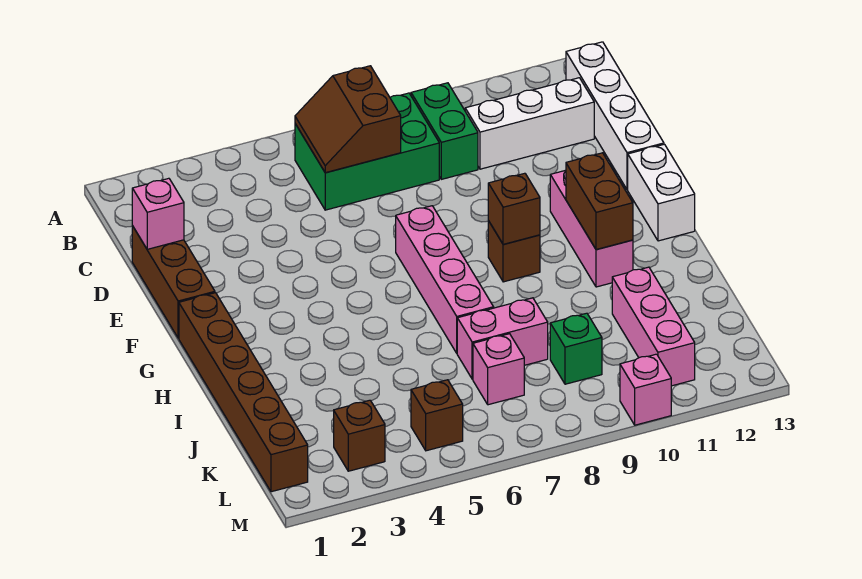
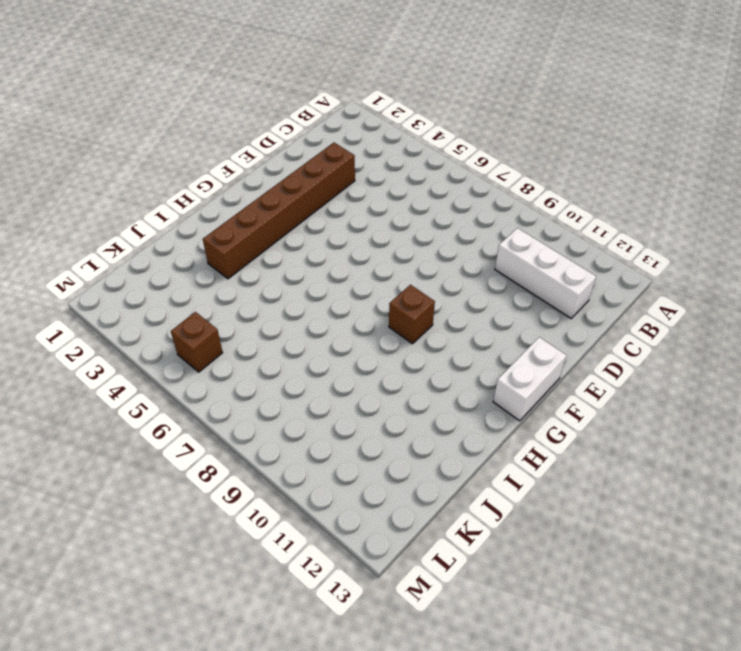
brown 1x6 brick [203,143,355,279] -> brown 1x6 brick moved to [179,293,308,492]
none -> green 2x3 brick [295,93,439,210]
none -> green 1x2 brick [411,83,478,179]
none -> white 1x4 brick [566,42,664,190]

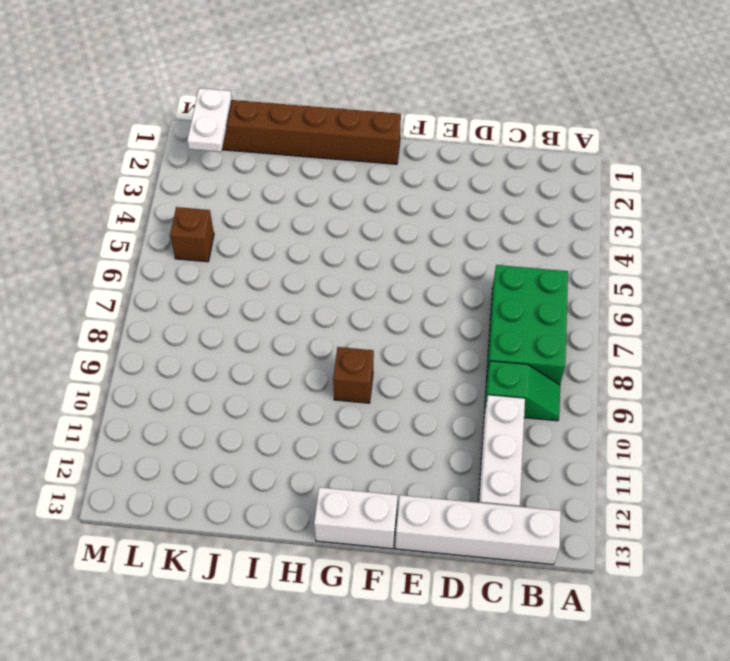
green 1x2 slope [484,361,560,421] -> green 1x2 brick [411,83,478,179]
white 1x2 plate [187,88,232,152] -> none
none -> brown 1x3 brick [132,226,215,338]
none -> pink 1x4 brick [396,206,494,353]
none -> pink 1x3 brick [550,170,633,287]

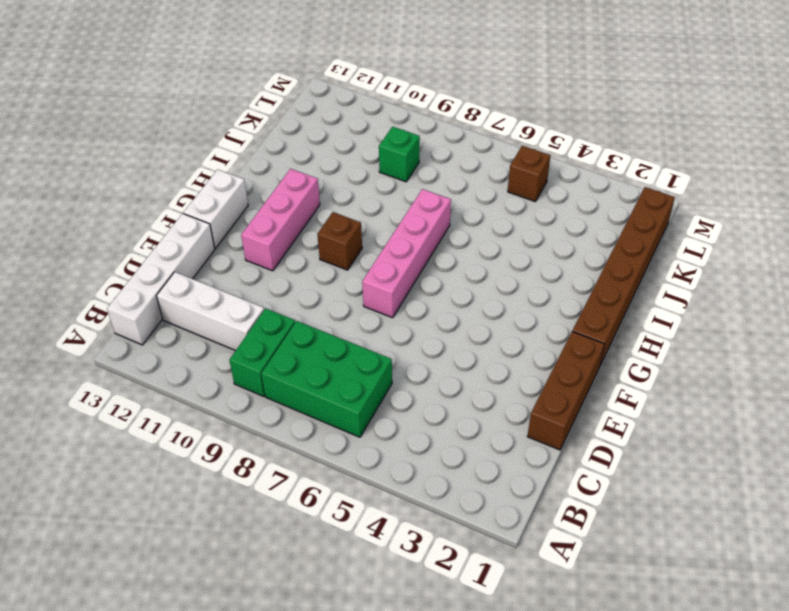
none -> pink 1x2 brick [457,298,548,379]
none -> pink 1x3 brick [612,267,695,386]
none -> pink 1x1 brick [473,334,524,405]

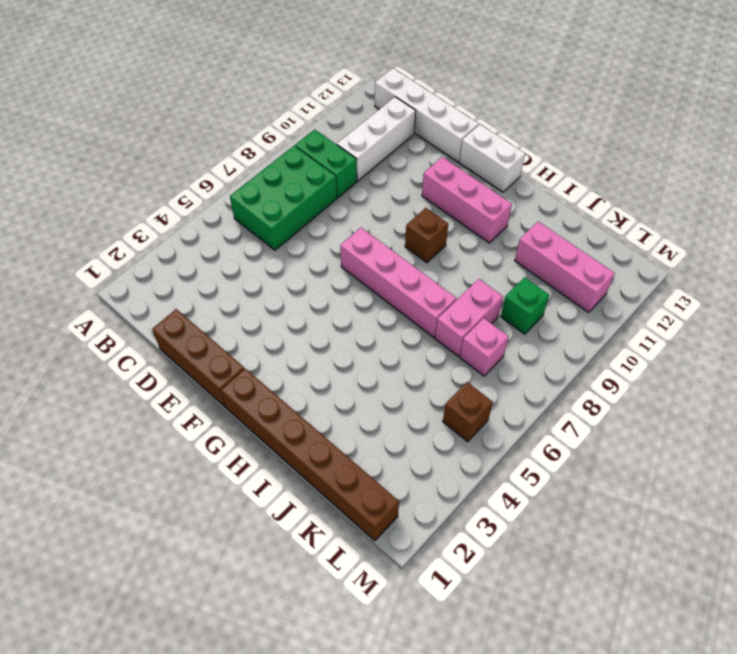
none -> brown 1x1 brick [334,400,385,471]
none -> pink 1x1 brick [620,354,671,425]
none -> brown 2x2 slope [295,66,401,173]

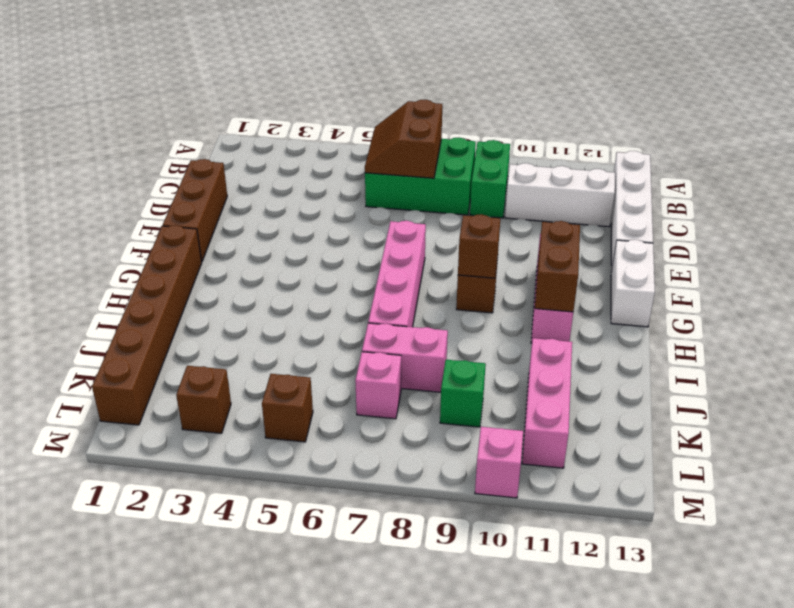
none -> pink 1x1 brick [132,178,184,249]

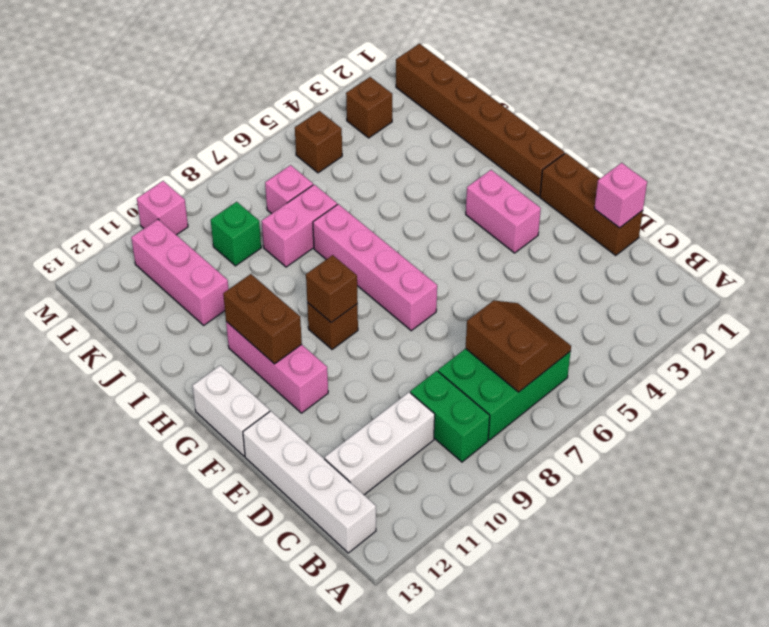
pink 1x2 brick [466,170,541,253] -> none

